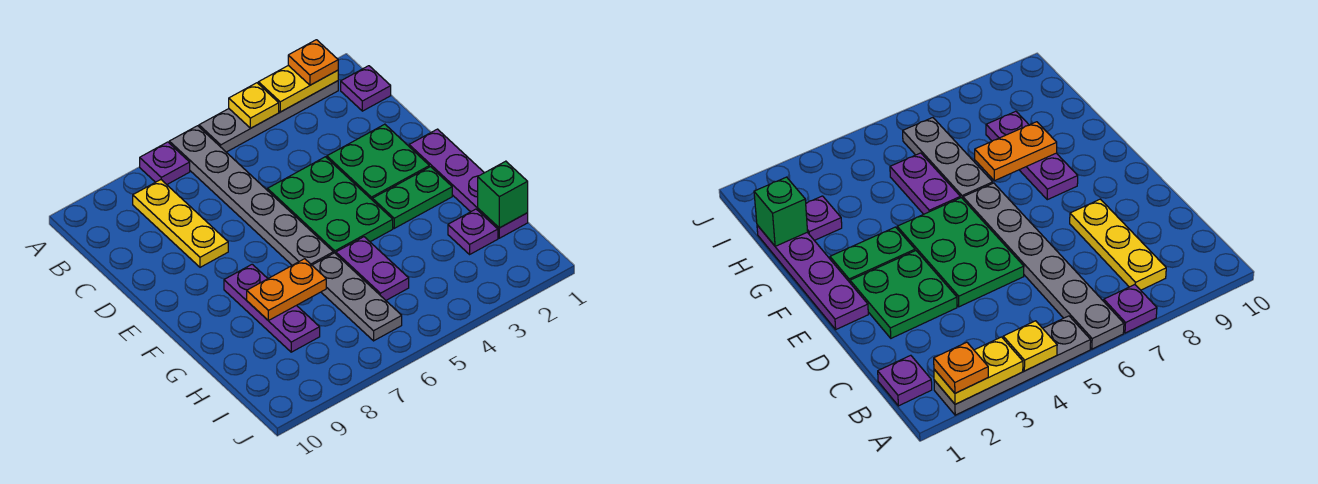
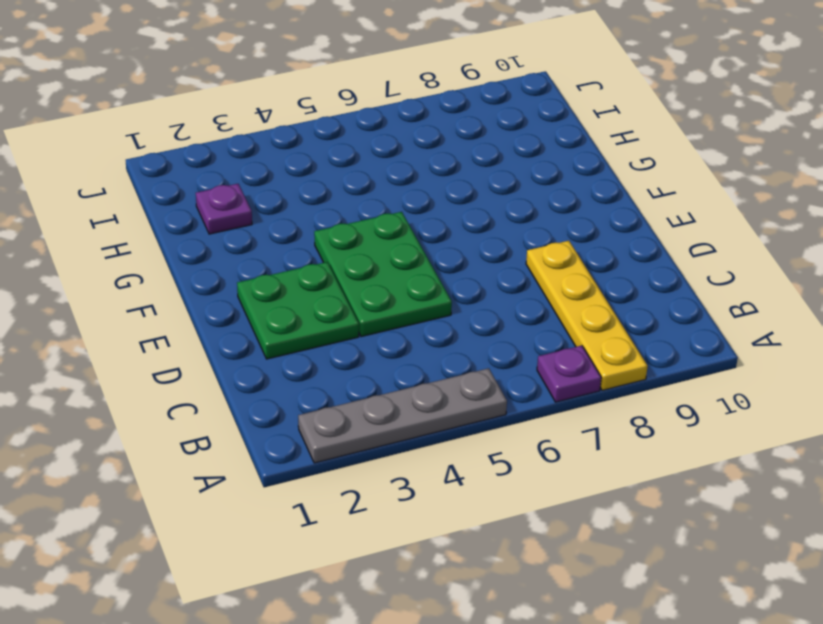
yellow 1x4 plate [526,241,648,390] -> yellow 1x3 plate [133,180,228,267]
none -> grey 1x6 plate [169,126,333,265]
none -> purple 1x1 plate [341,66,391,111]
none -> purple 1x4 plate [409,129,528,238]

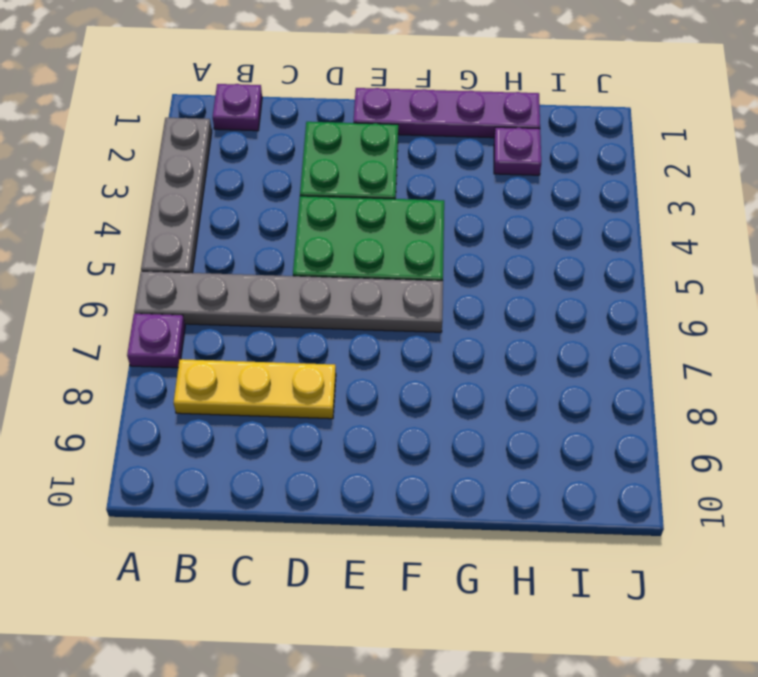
none -> green 1x2 plate [373,167,452,228]
none -> purple 1x3 plate [224,264,320,352]
none -> purple 1x2 plate [336,237,409,300]

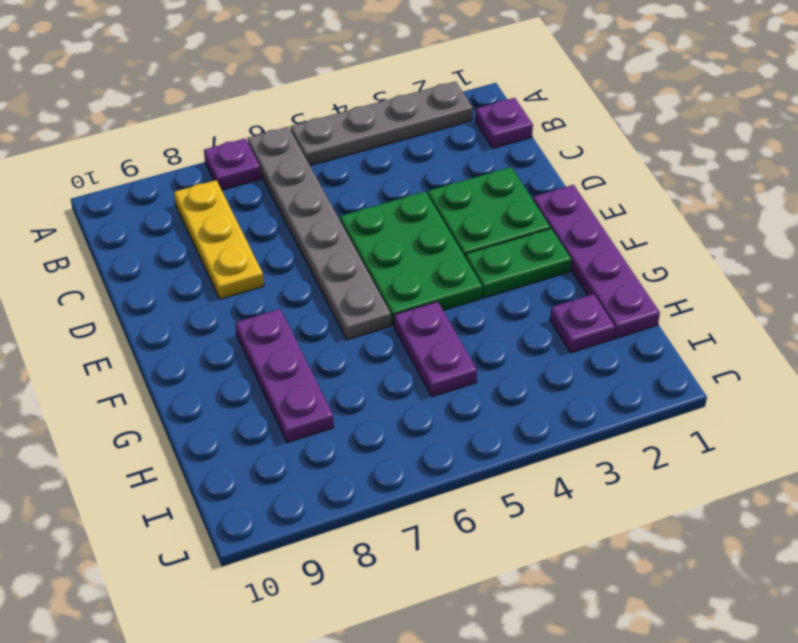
none -> grey 1x3 plate [312,253,402,341]
none -> yellow 1x2 plate [258,65,338,112]
none -> yellow 1x1 plate [229,83,279,128]

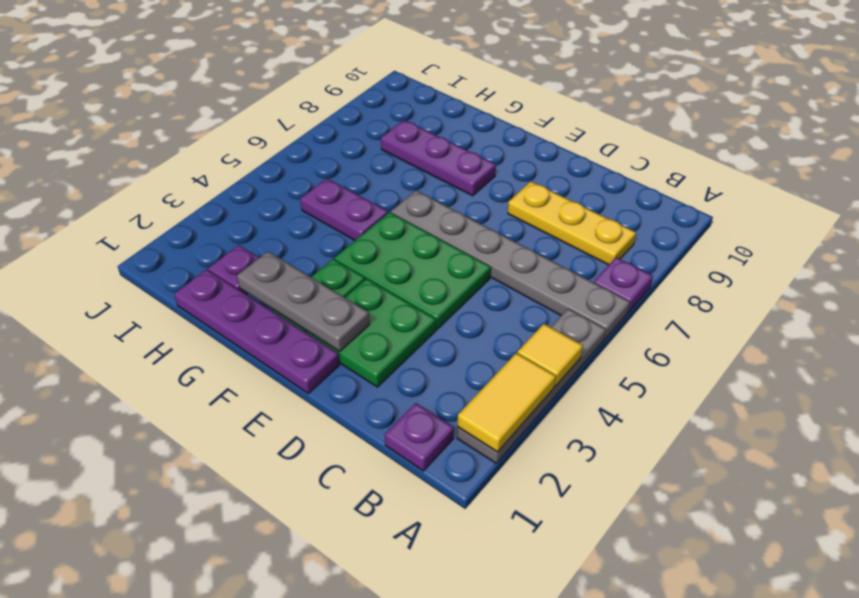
yellow 1x2 tile [457,353,556,452] -> yellow 1x2 plate [258,65,338,112]
yellow 1x1 tile [517,324,583,386] -> yellow 1x1 plate [229,83,279,128]
grey 1x3 plate [237,252,370,351] -> grey 1x3 plate moved to [312,253,402,341]
none -> orange 1x2 plate [247,259,326,321]
none -> green 1x1 brick [478,161,528,228]
none -> orange 1x1 plate [288,40,338,85]

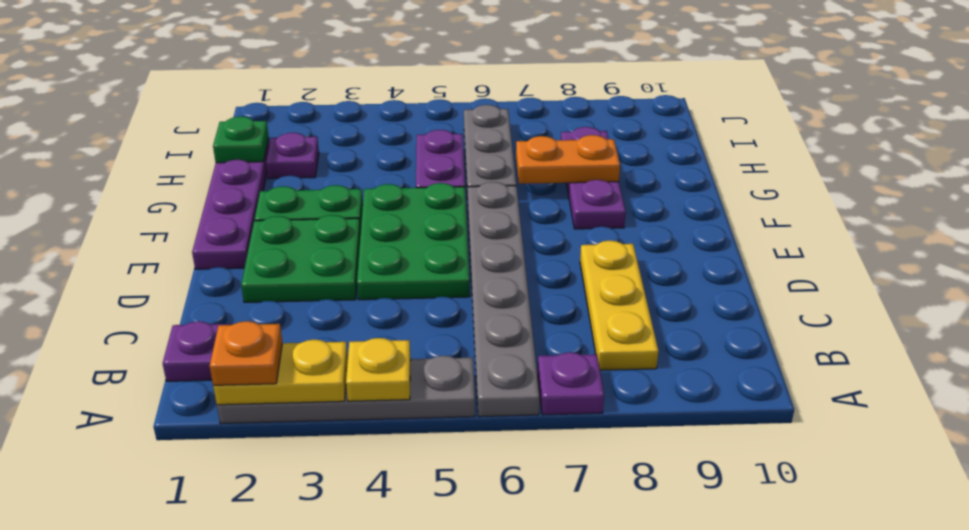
green 1x1 plate [213,116,269,163] -> green 1x1 brick [478,161,528,228]

